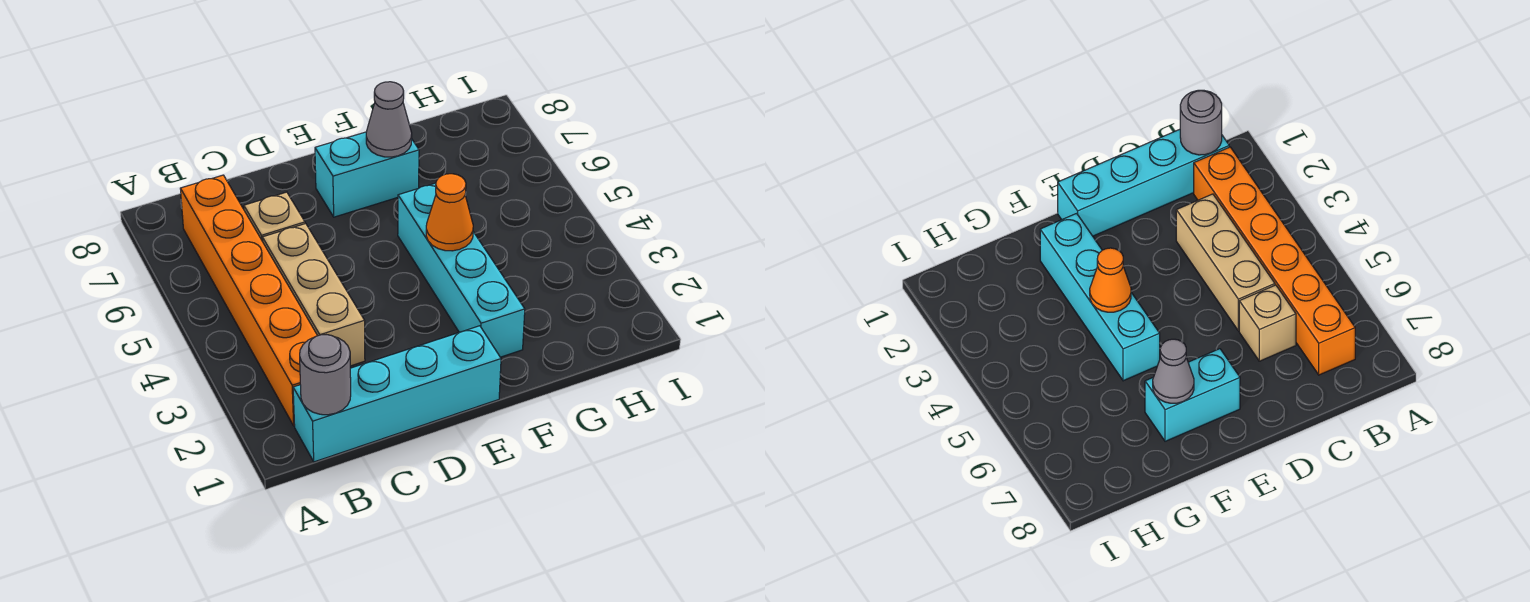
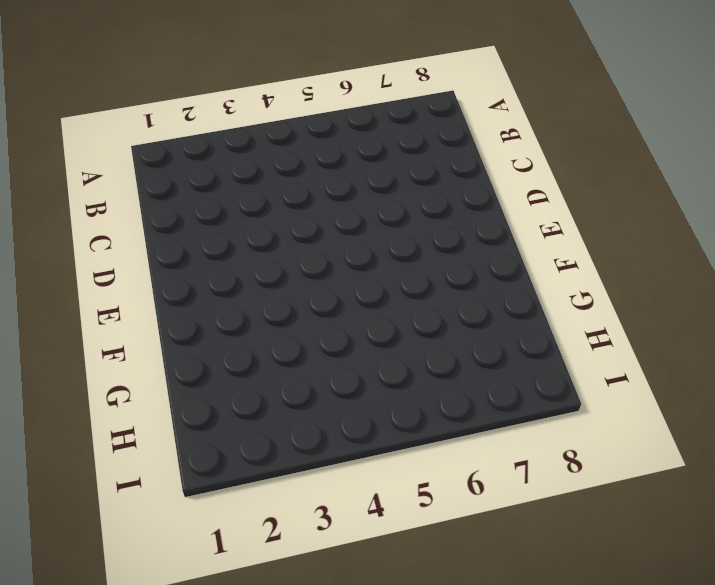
none -> cyan 1x4 brick [293,326,501,462]
none -> orange 1x6 brick [180,175,317,426]

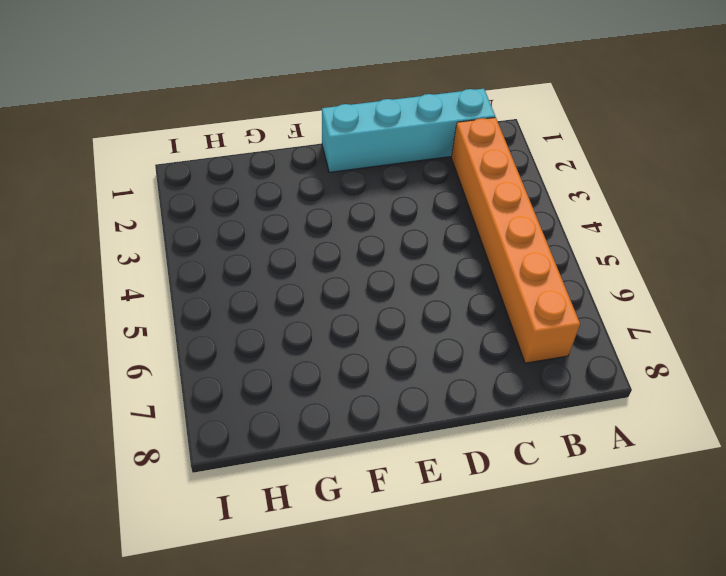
none -> tan 1x3 brick [262,224,365,366]
none -> tan 1x1 brick [244,192,305,241]

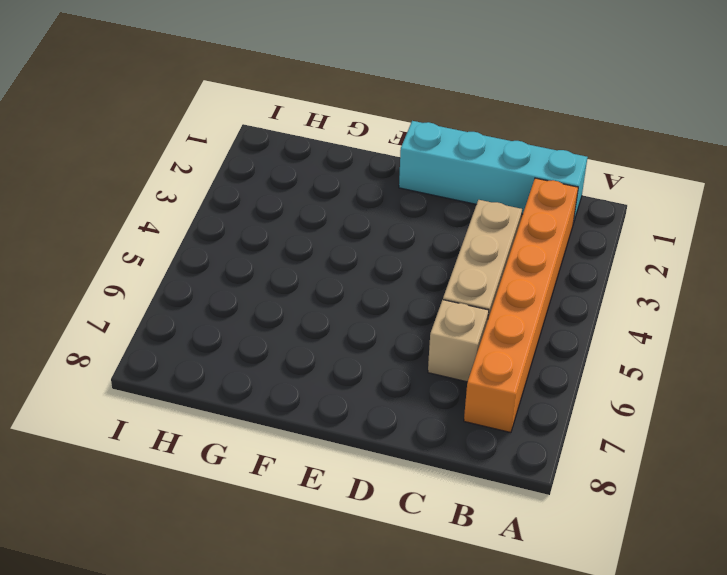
none -> cyan 1x2 brick [315,132,419,217]
none -> cyan 1x4 brick [398,183,525,357]

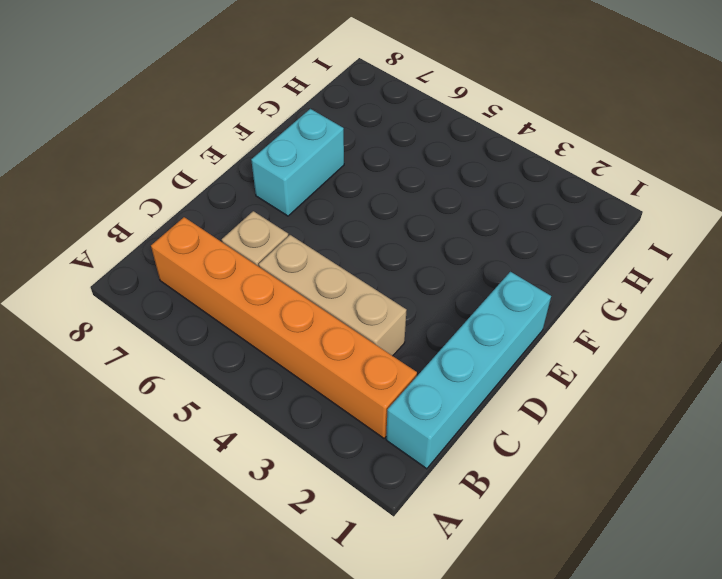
none -> cyan 1x4 brick [398,183,525,357]
none -> grey 1x1 round brick [300,335,351,415]

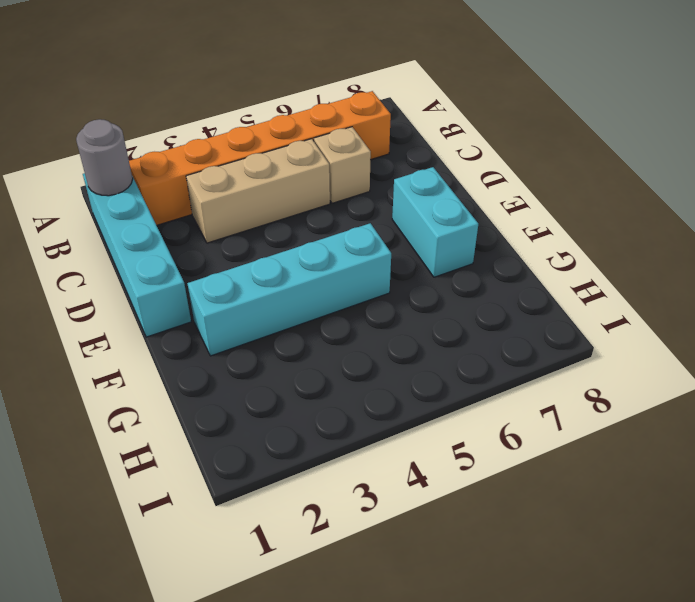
none -> orange 1x1 cone [426,174,473,251]
none -> grey 1x1 cone [366,82,412,157]

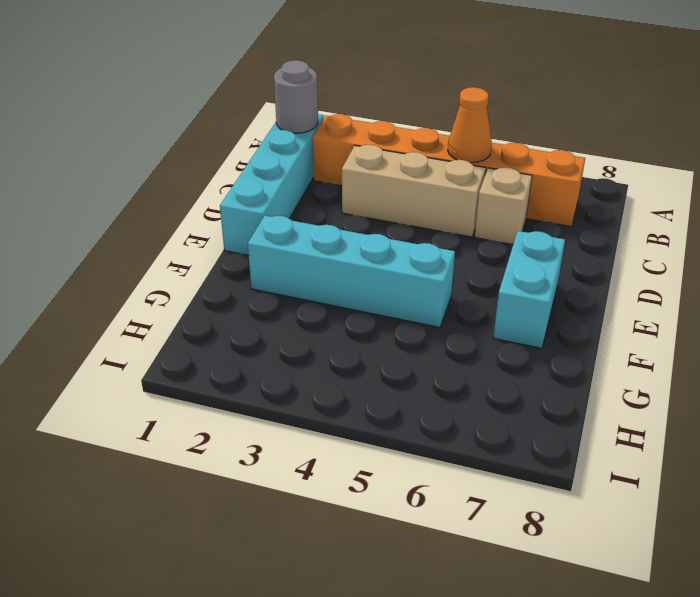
orange 1x1 cone [448,87,492,163] -> orange 1x1 cone moved to [426,174,473,251]
none -> grey 1x1 cone [366,82,412,157]

